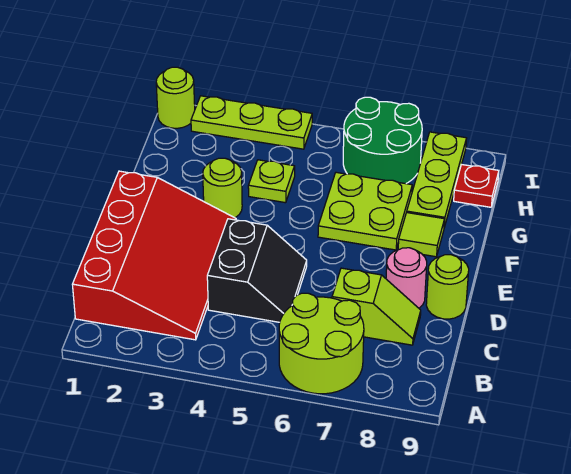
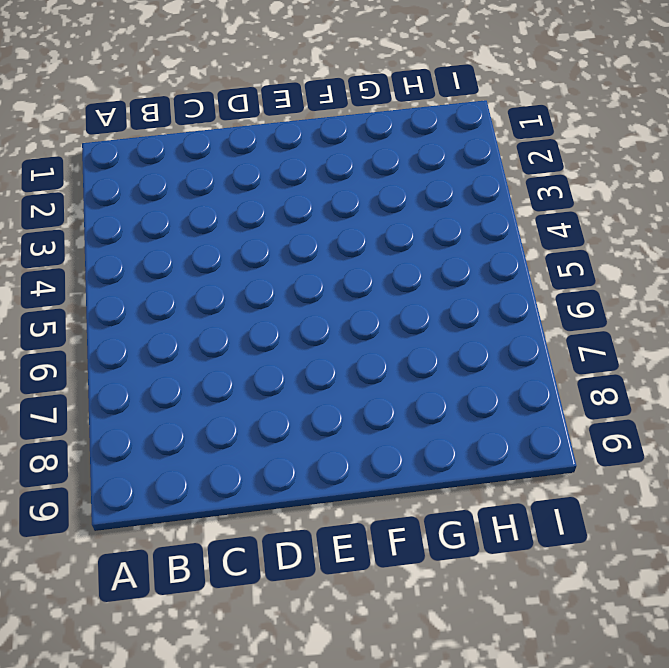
none -> lime 2x2 round brick [279,293,364,394]
none -> red 3x4 slope [72,171,236,340]
none -> black 2x2 slope [207,219,307,322]

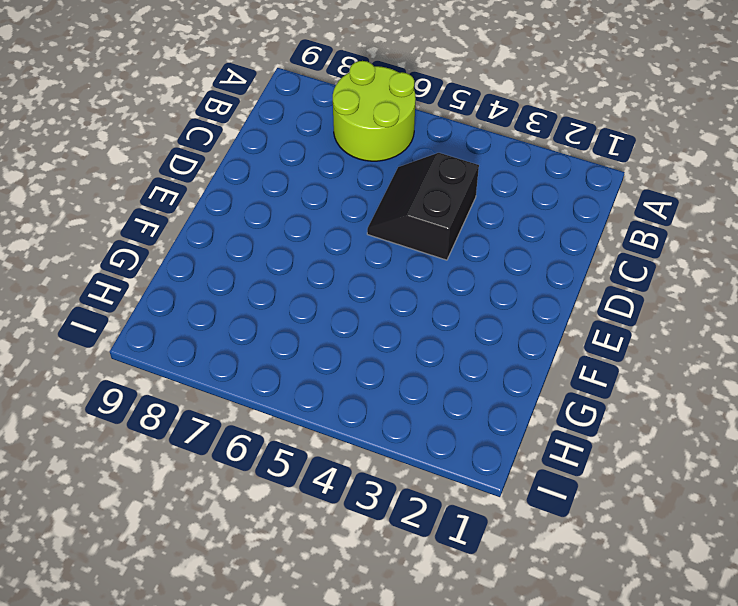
none -> red 3x4 slope [72,171,236,340]
none -> lime 1x2 slope [332,268,421,345]
none -> pink 1x1 round brick [386,248,427,308]

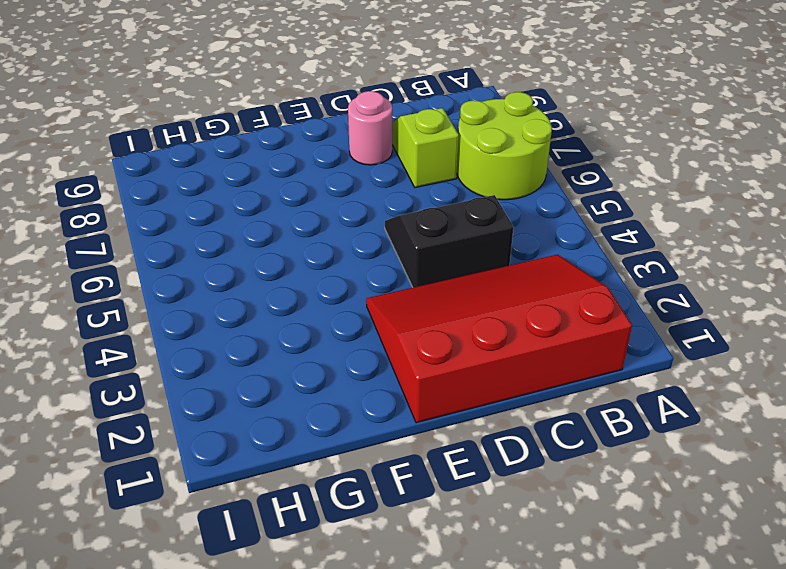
none -> lime 1x1 round brick [426,255,469,319]
none -> lime 1x1 round brick [203,158,242,218]
none -> lime 2x2 plate [318,172,412,250]

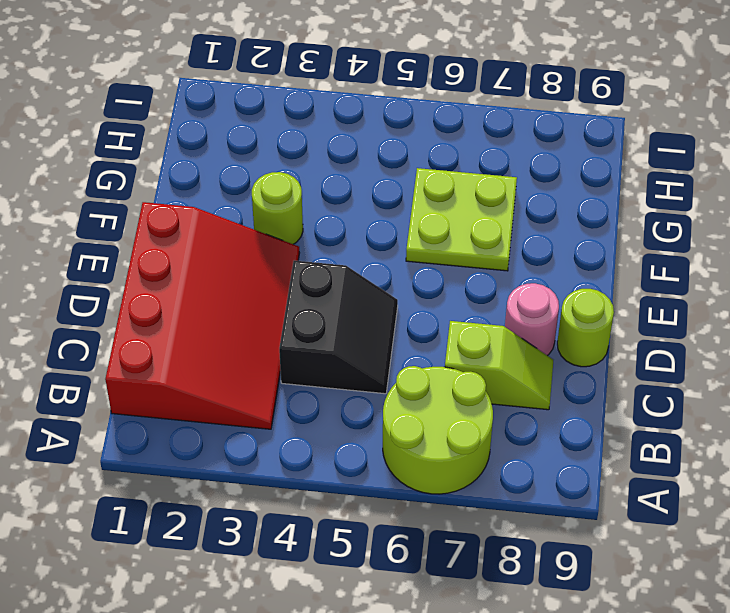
none -> lime 1x1 tile [398,213,445,257]
none -> lime 1x1 plate [248,160,295,203]
none -> lime 1x3 plate [407,132,467,227]

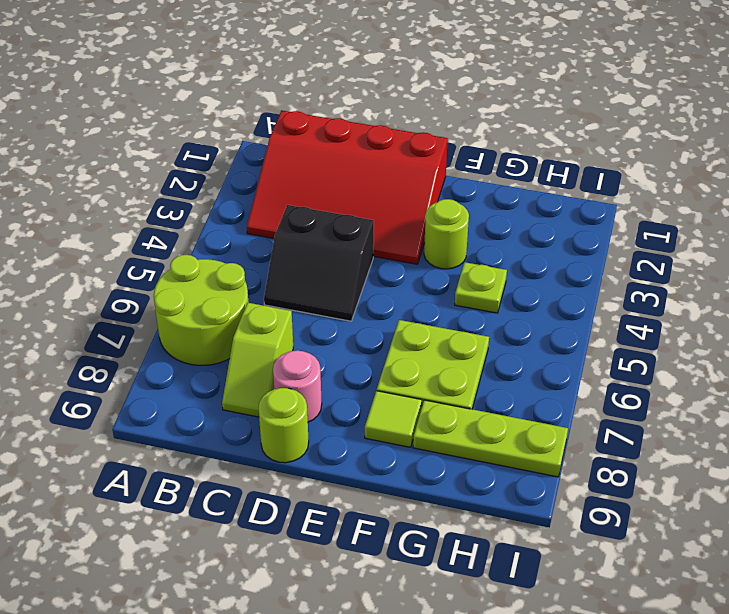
none -> green 2x2 round brick [343,97,422,184]
none -> red 1x1 plate [454,165,499,207]
none -> lime 1x1 round brick [156,67,195,128]

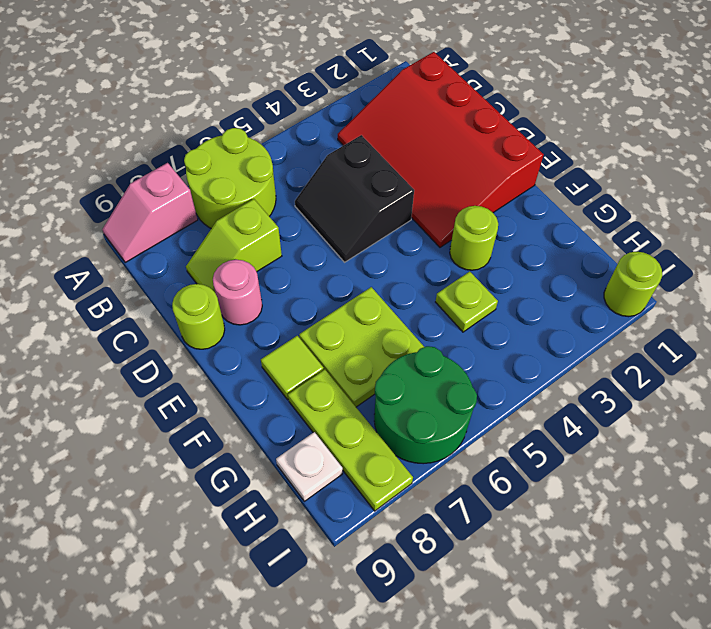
pink 1x2 slope [102,163,198,263] -> none
white 1x1 plate [276,432,343,501] -> red 1x1 plate [454,165,499,207]
none -> lime 1x3 plate [191,96,312,149]

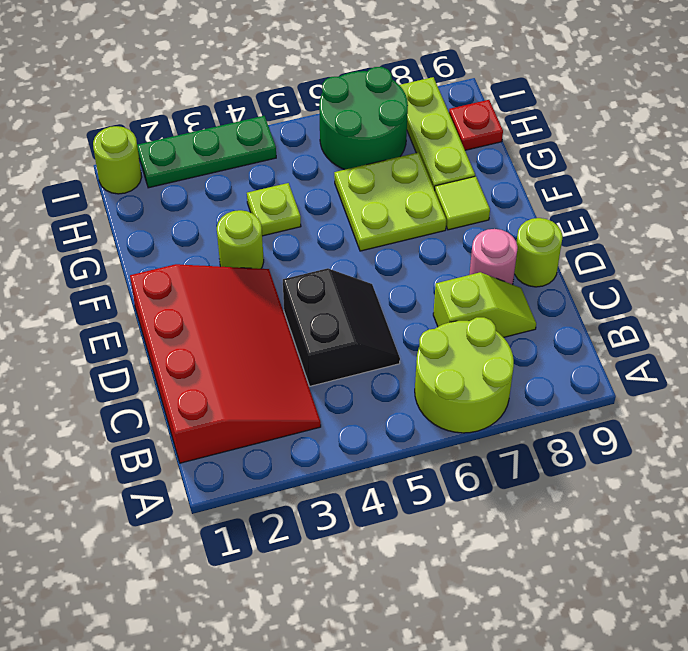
green 1x3 plate [137,116,276,188] -> lime 1x3 plate [191,96,312,149]

